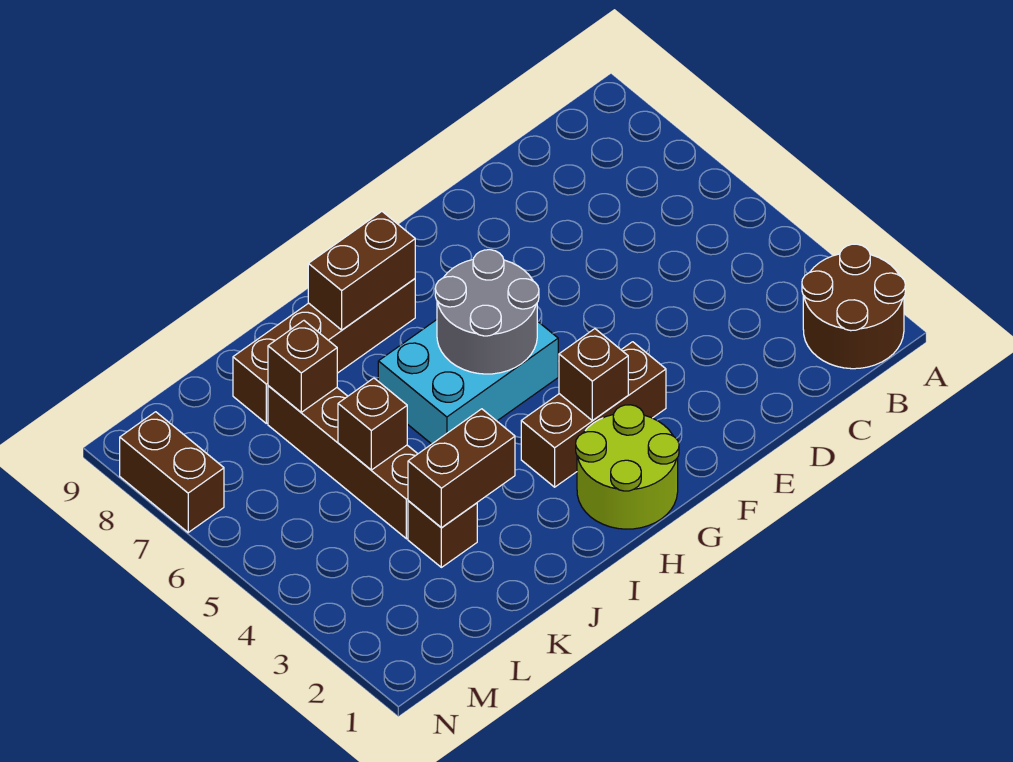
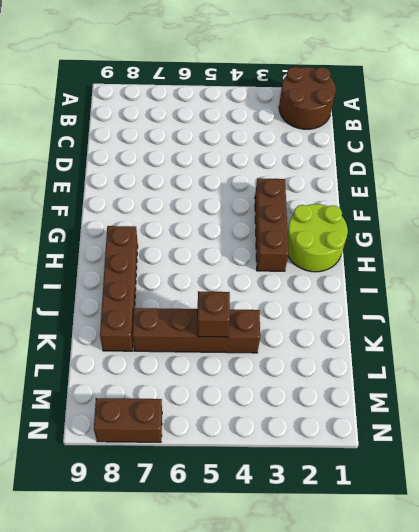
none -> cyan 2x3 brick [378,320,558,444]
none -> brown 1x1 brick [408,501,477,567]
none -> brown 1x1 brick [559,329,628,420]

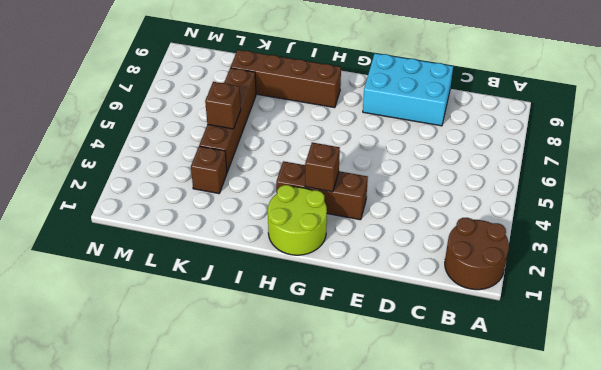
cyan 2x3 brick [363,53,453,126] -> cyan 2x3 brick moved to [378,320,558,444]
none -> brown 1x2 brick [120,412,224,532]
none -> grey 2x2 round brick [435,250,539,374]
none -> brown 1x2 brick [308,212,415,330]

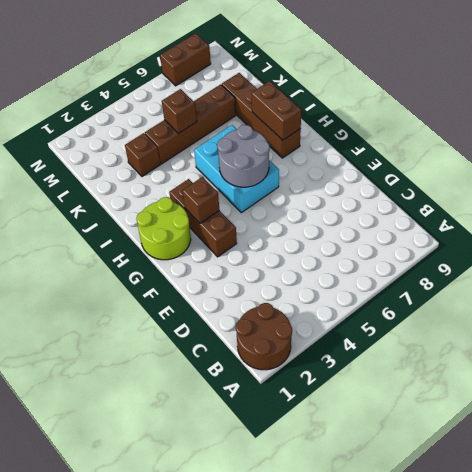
none -> brown 1x2 brick [408,409,515,528]
none -> brown 1x1 brick [268,321,337,412]

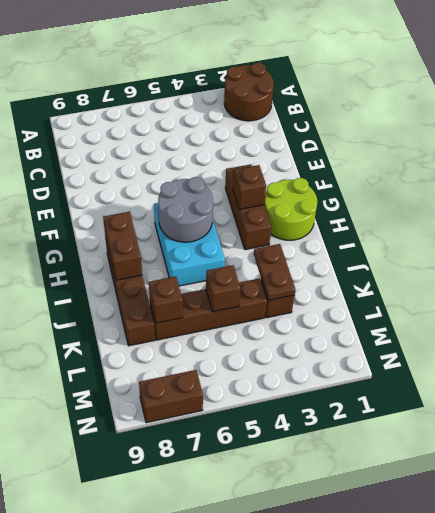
brown 1x2 plate [254,244,295,300] -> brown 1x2 brick [408,409,515,528]

